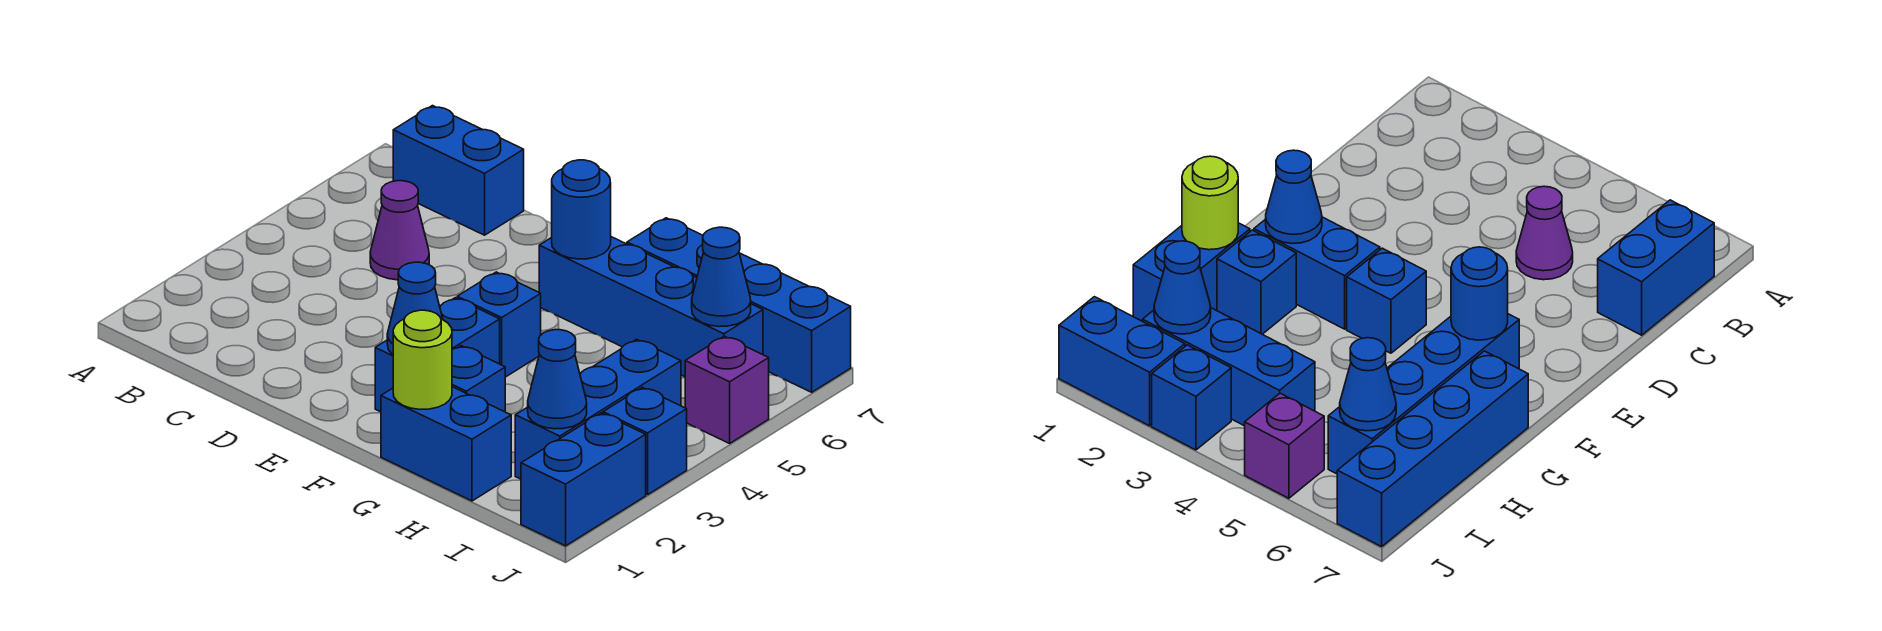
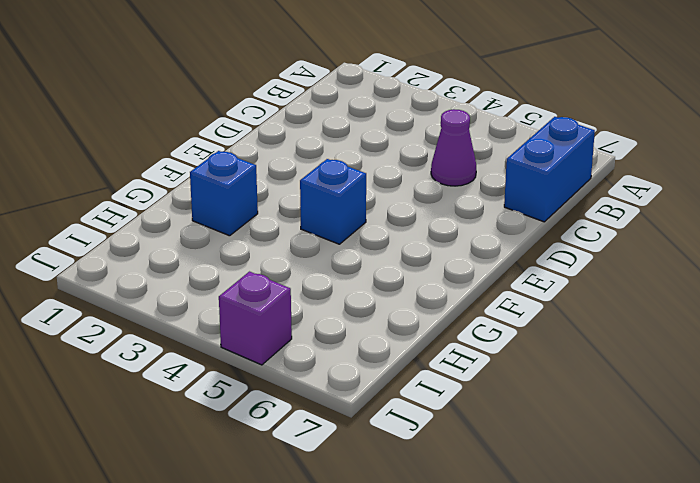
none -> blue 1x2 brick [375,298,500,412]
none -> blue 1x4 brick [539,237,763,377]
none -> blue 1x2 brick [381,387,511,501]

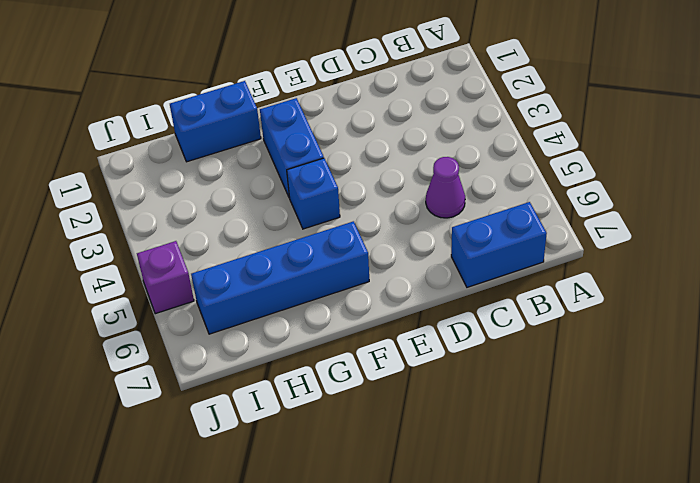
none -> blue 1x1 brick [452,346,505,412]
none -> blue 1x4 brick [627,218,851,392]
none -> blue 1x3 brick [515,339,681,479]

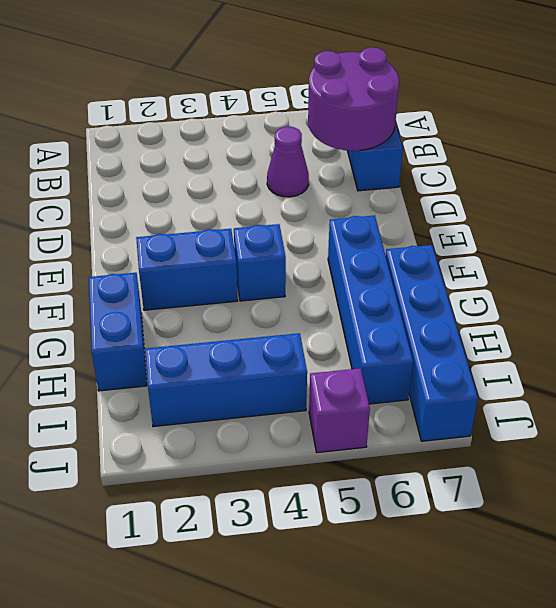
purple 2x2 round brick [308,47,399,151] -> none
none -> blue 1x1 brick [452,346,505,412]
none -> blue 1x2 brick [521,413,646,546]
none -> blue 1x1 brick [603,387,687,495]

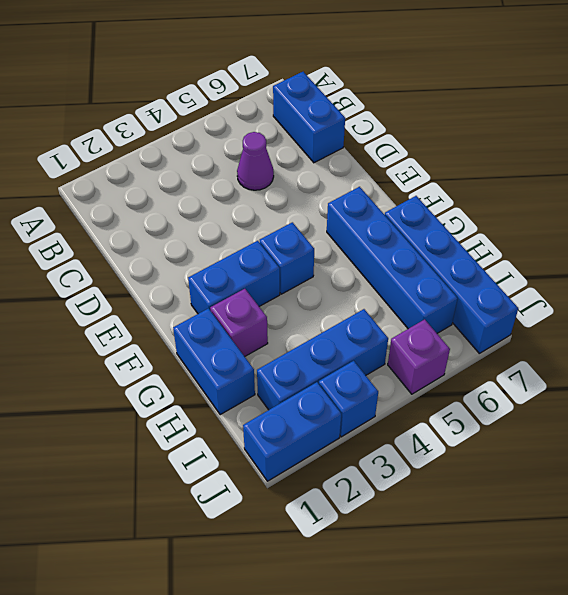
purple 1x1 brick [210,289,268,357] -> blue 1x1 brick [452,346,505,412]
none -> blue 1x1 cone [387,262,443,354]
none -> blue 1x1 round brick [552,160,611,259]
none -> lime 1x1 round brick [393,310,452,409]

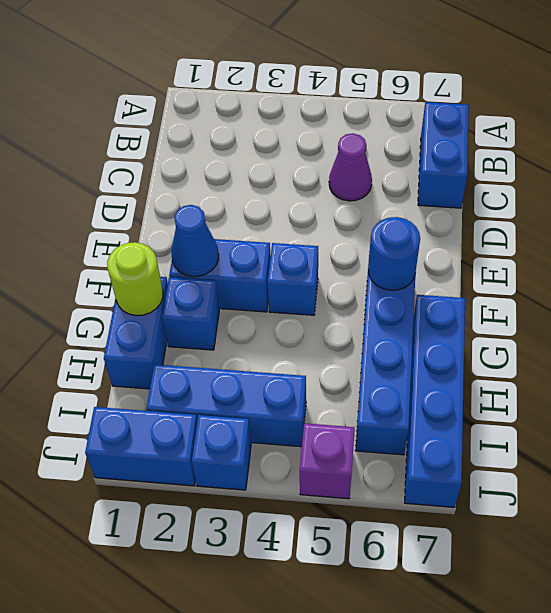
none -> blue 1x1 cone [528,330,587,429]
none -> blue 1x1 cone [692,227,751,327]

